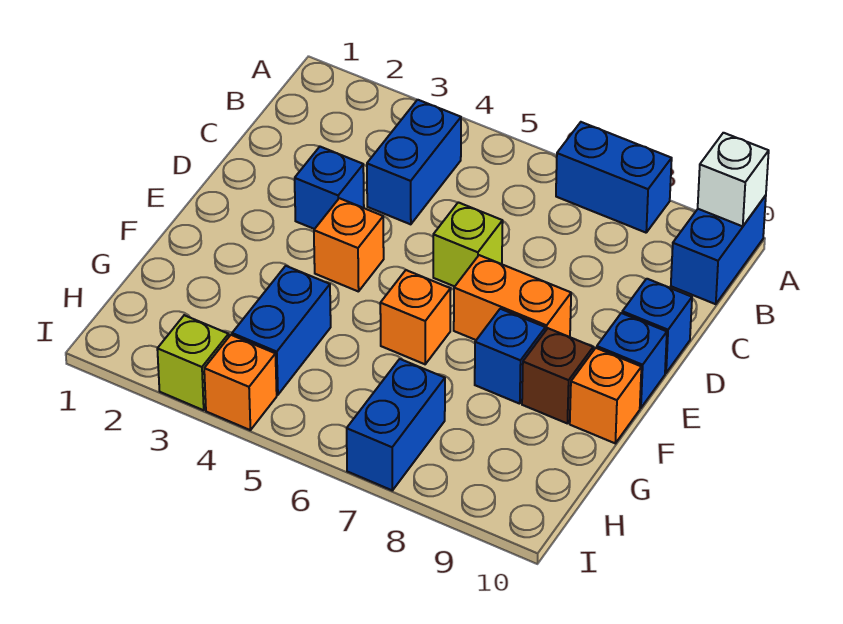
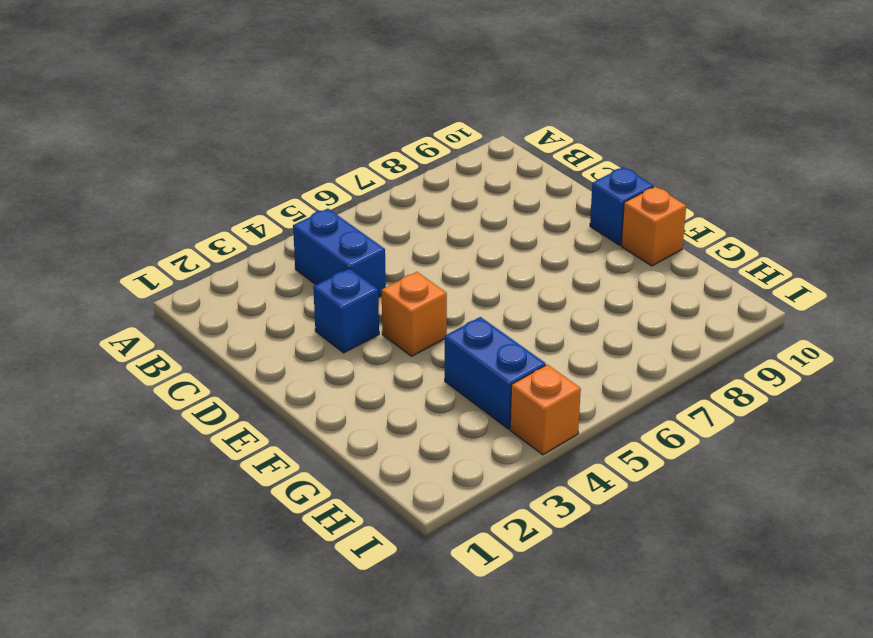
none -> blue 1x2 brick [556,122,672,233]
none -> blue 1x2 brick [671,195,766,304]
none -> lime 1x1 brick [433,202,503,287]

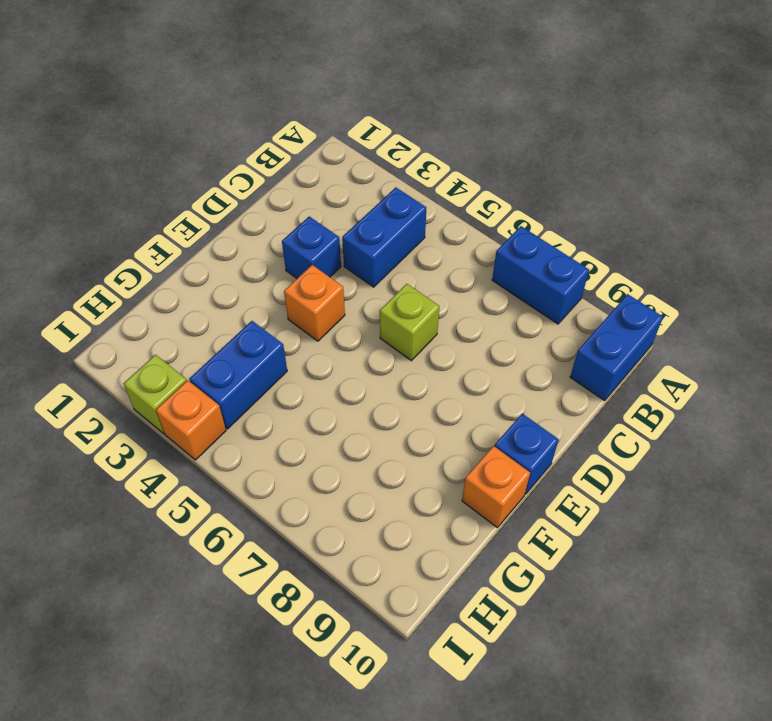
none -> blue 1x1 brick [622,279,692,373]
none -> orange 1x2 brick [454,255,571,340]
none -> orange 1x1 brick [380,270,451,364]

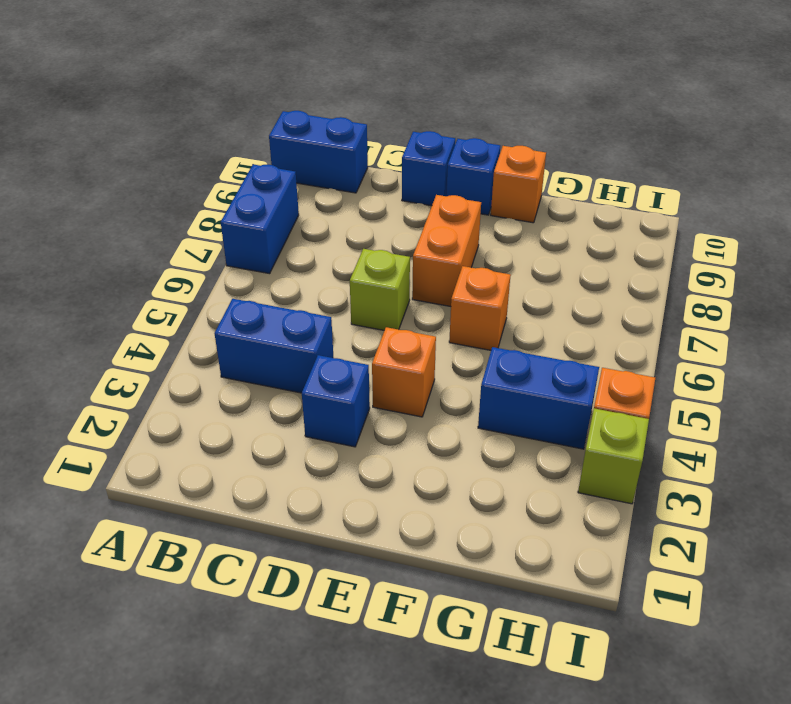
none -> blue 1x1 brick [475,309,545,404]
none -> brown 1x1 brick [522,328,593,423]
none -> blue 1x2 brick [347,359,445,491]

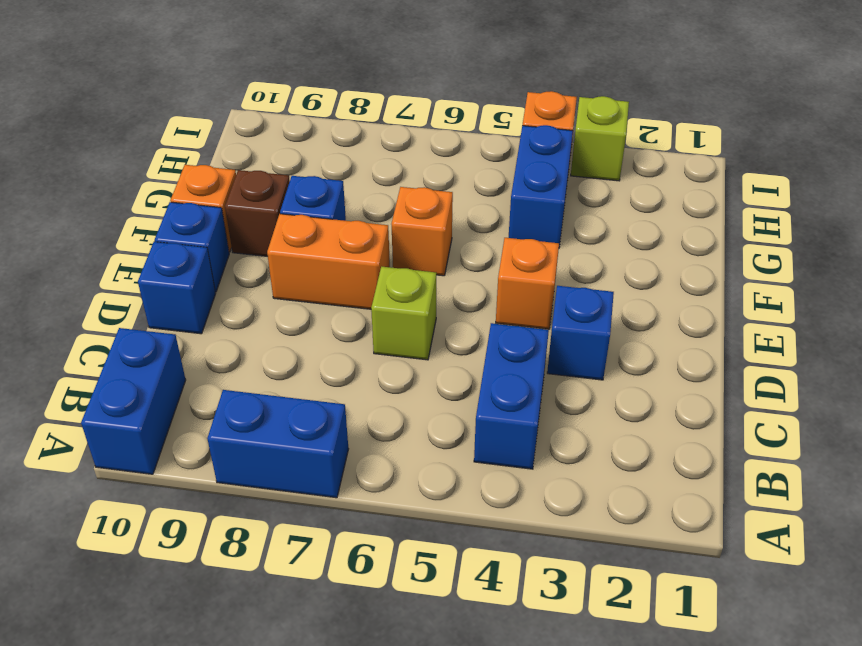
none -> blue 1x2 brick [347,359,445,491]
none -> white 1x1 brick [698,133,769,226]

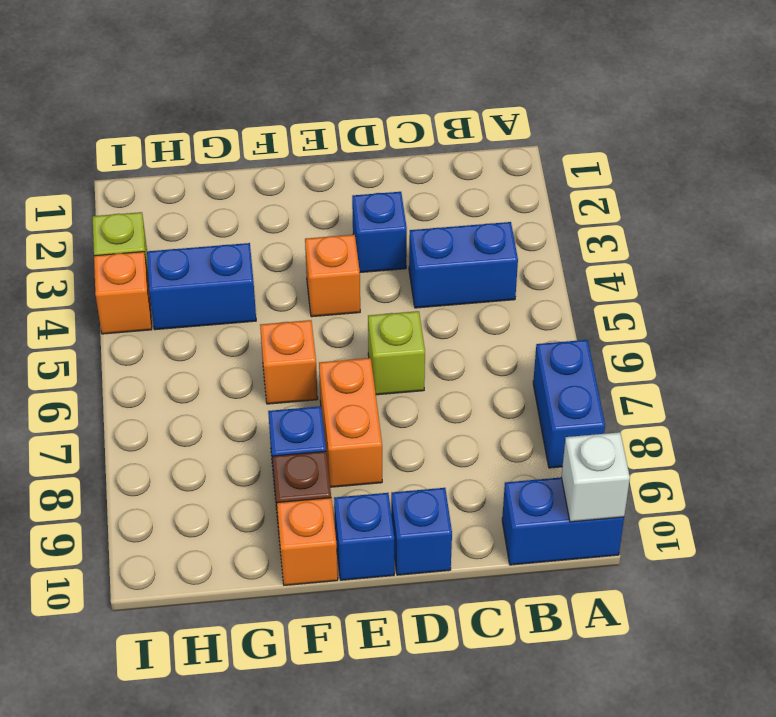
none -> blue 1x2 brick [347,359,445,491]

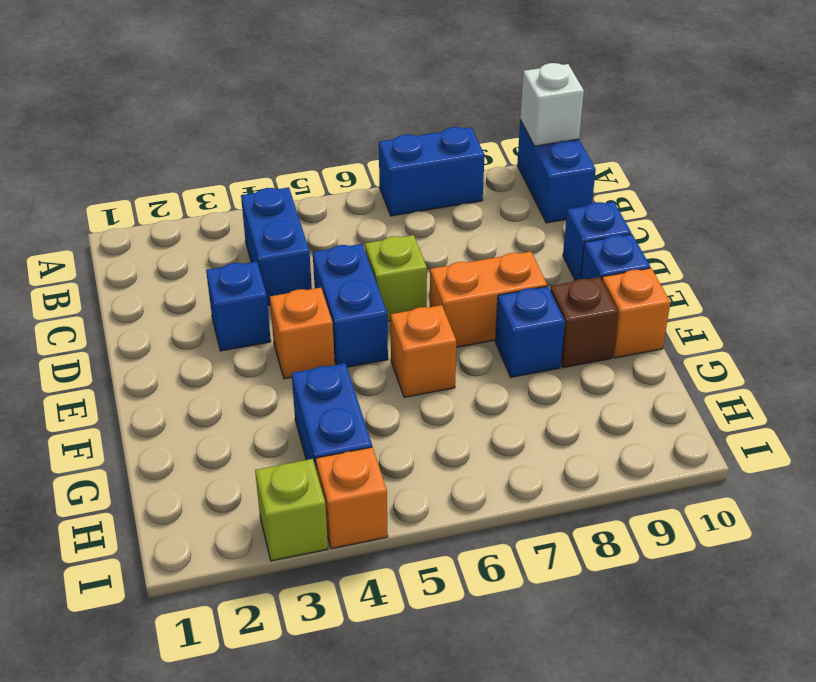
blue 1x2 brick [313,244,388,367] -> blue 1x2 brick moved to [347,359,445,491]

